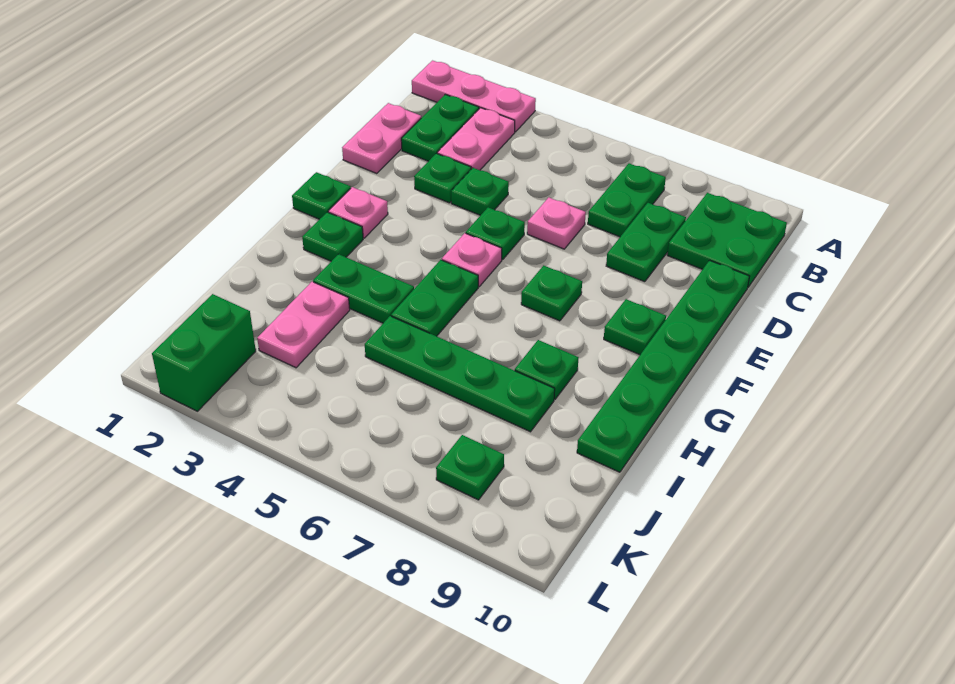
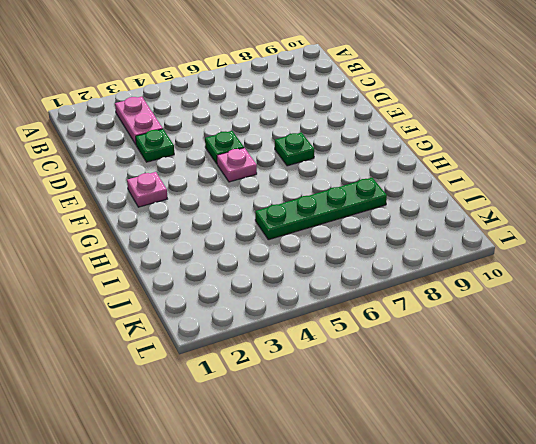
none -> pink 1x3 plate [412,61,536,132]
none -> green 1x2 plate [401,94,479,161]
none -> green 1x2 plate [588,163,666,237]

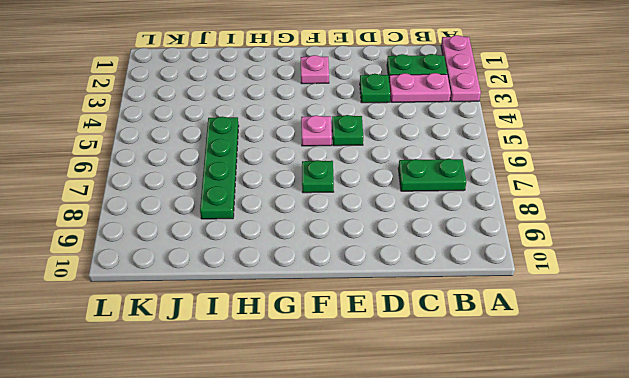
none -> green 2x2 plate [668,193,787,287]
none -> pink 1x2 plate [342,103,421,173]
none -> green 1x2 plate [606,203,686,282]

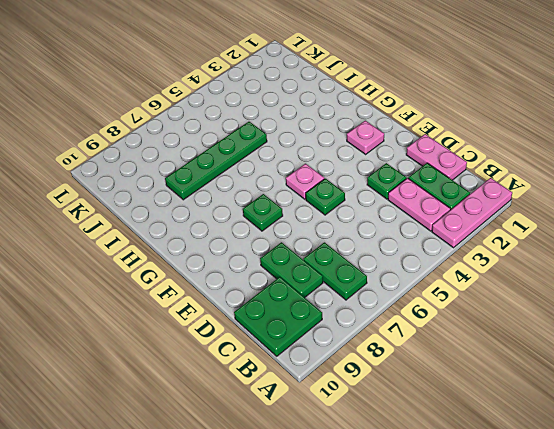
none -> green 1x1 plate [451,168,509,215]
none -> pink 1x1 plate [527,197,586,249]
none -> green 1x6 plate [577,260,749,472]

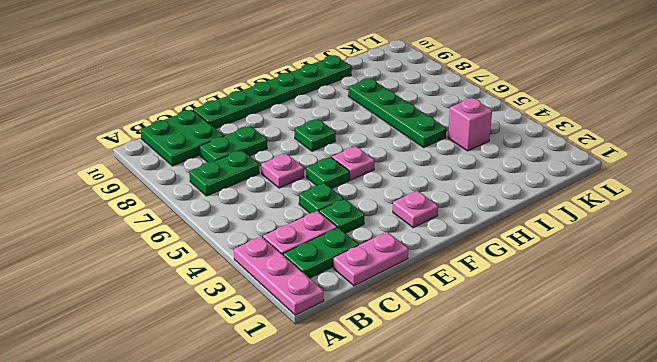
pink 1x1 brick [448,98,492,151] -> none
none -> green 1x1 plate [292,172,351,219]
none -> green 1x1 plate [604,299,666,355]
none -> green 1x1 plate [302,212,363,261]

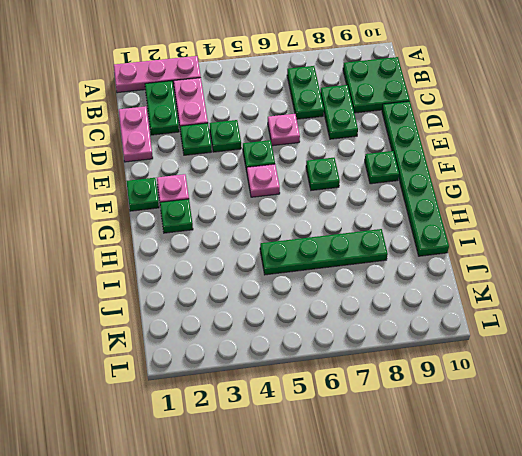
none -> green 1x2 plate [391,260,478,336]
none -> green 1x2 plate [313,254,414,323]
none -> green 1x1 plate [515,340,578,399]

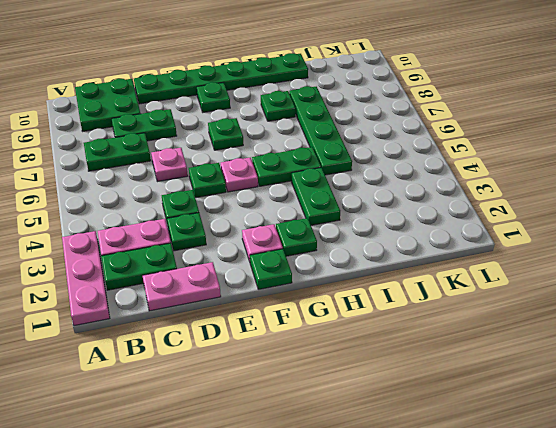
none -> pink 1x2 plate [257,282,350,368]
none -> green 1x2 brick [152,294,256,411]
none -> green 1x1 plate [436,435,504,500]

